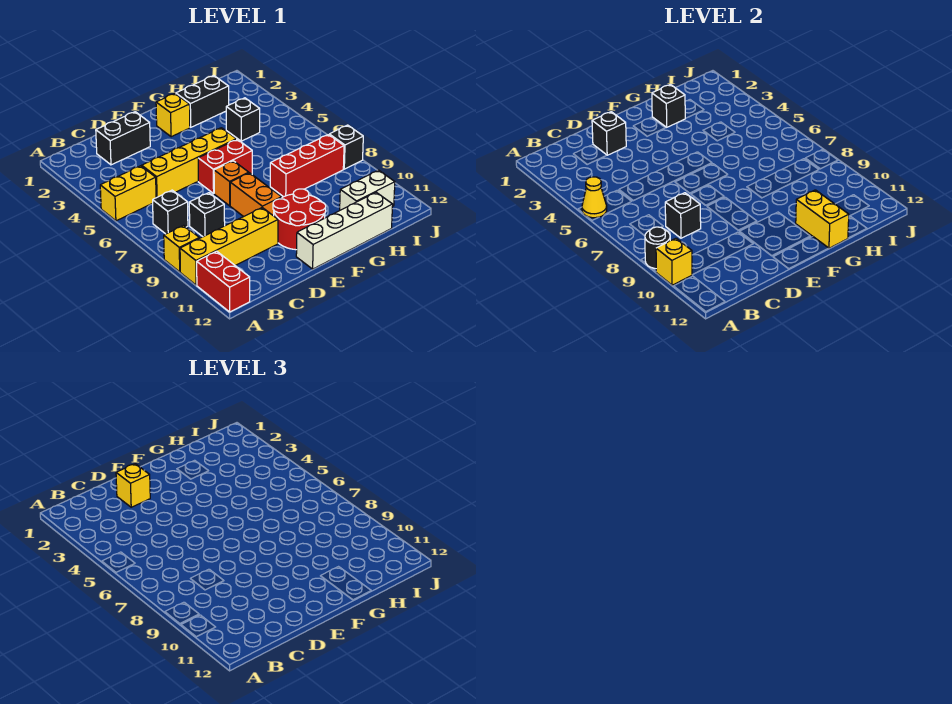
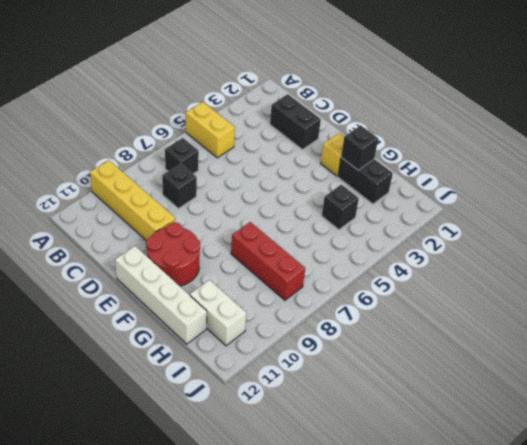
none -> yellow 1x1 brick [164,225,199,272]
none -> red 1x2 brick [197,251,250,312]
none -> yellow 1x4 brick [142,128,236,198]

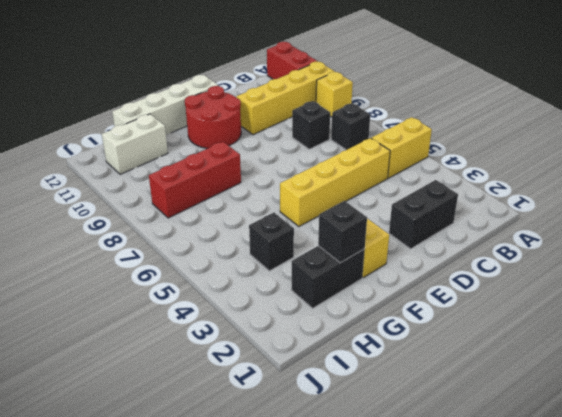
none -> red 1x2 brick [198,139,252,193]
none -> orange 1x1 brick [214,161,249,206]
none -> orange 1x2 brick [230,173,282,217]

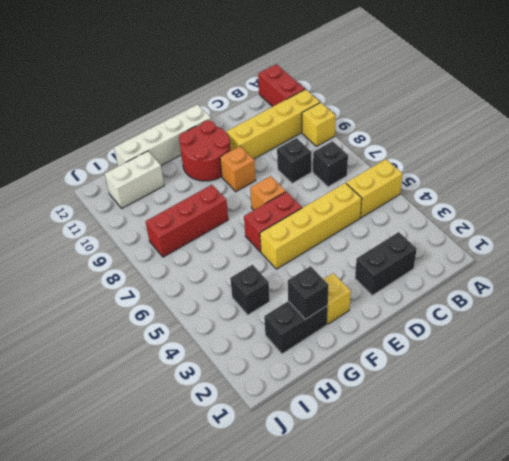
orange 1x1 brick [220,146,256,192] -> orange 1x2 brick [230,173,282,217]
none -> black 1x1 brick [329,125,363,169]
none -> yellow 1x1 cone [582,177,607,218]
none -> black 1x1 round brick [645,227,670,269]

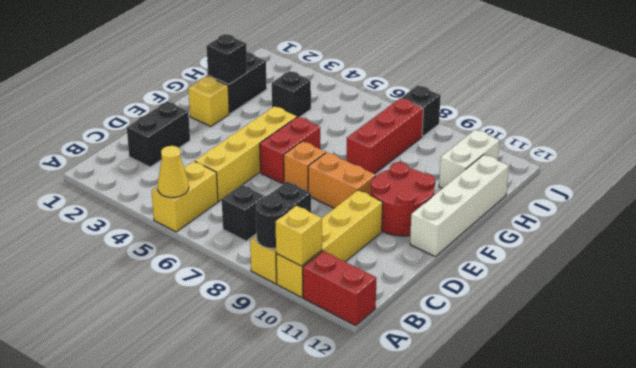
none -> black 1x1 brick [665,193,701,238]
none -> black 1x1 brick [592,112,626,155]
none -> yellow 1x2 brick [796,190,849,248]

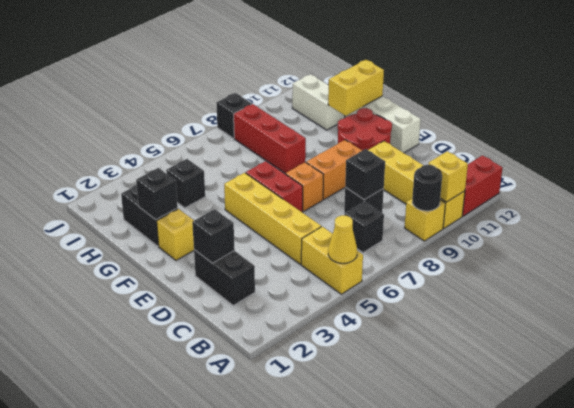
none -> yellow 1x1 brick [116,464,150,507]

